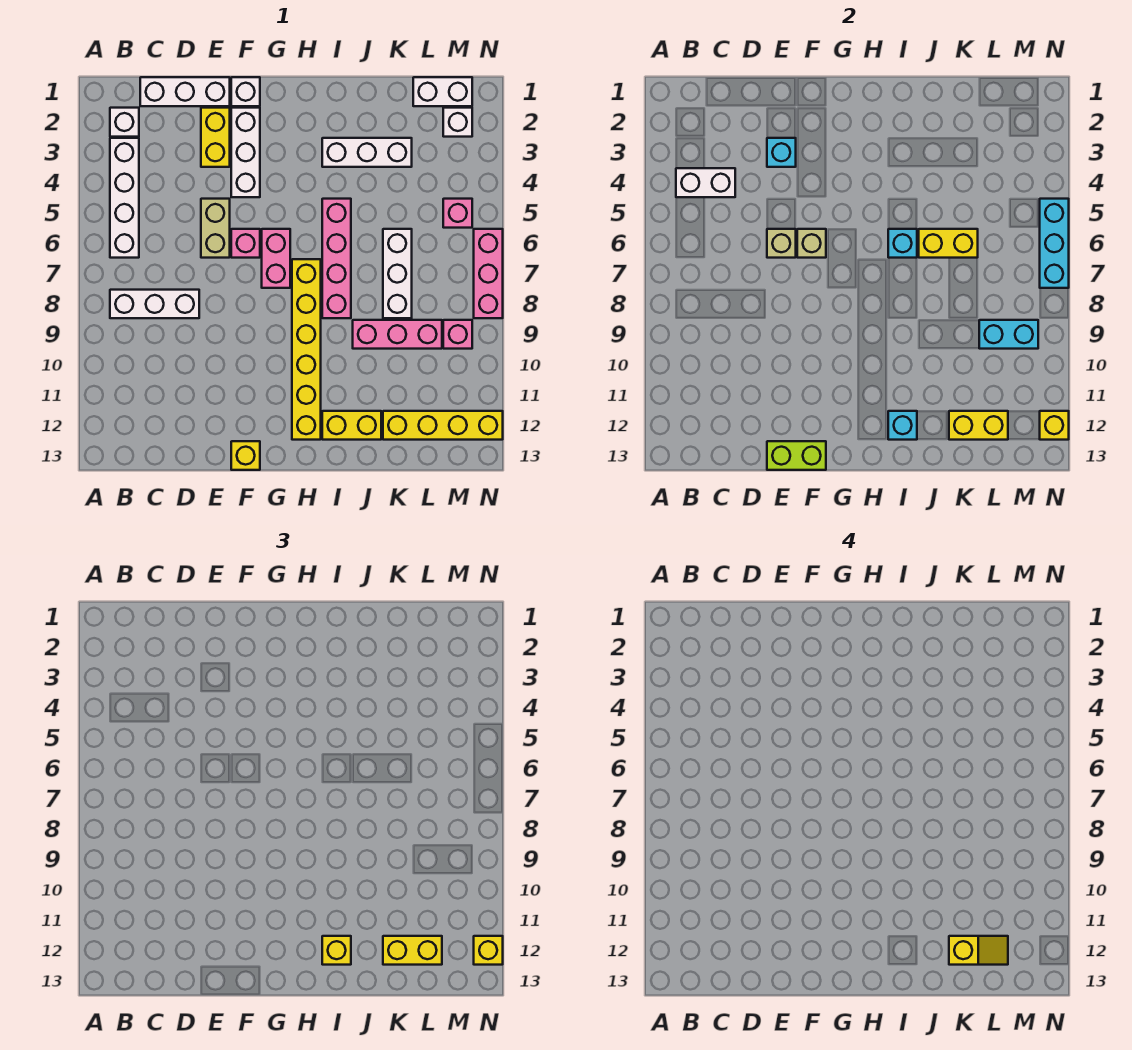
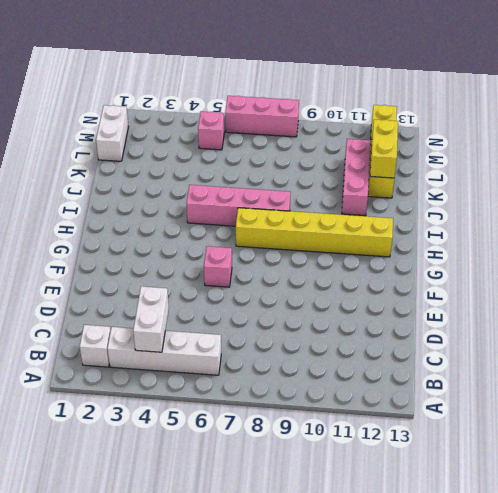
pink 1x3 brick [342,139,371,216] -> pink 1x3 brick moved to [353,320,442,349]
none -> white 1x3 brick [110,290,199,318]
none -> white 1x3 brick [140,77,230,106]
none -> yellow 1x2 brick [201,108,230,167]
none -> tan 1x2 brick [201,199,230,258]

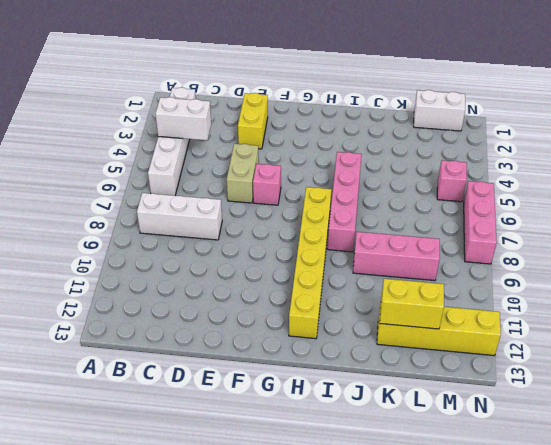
none -> white 1x3 brick [140,77,230,106]
none -> white 1x1 brick [231,77,260,106]
none -> white 1x3 brick [231,108,260,197]
none -> yellow 1x1 brick [231,441,260,470]

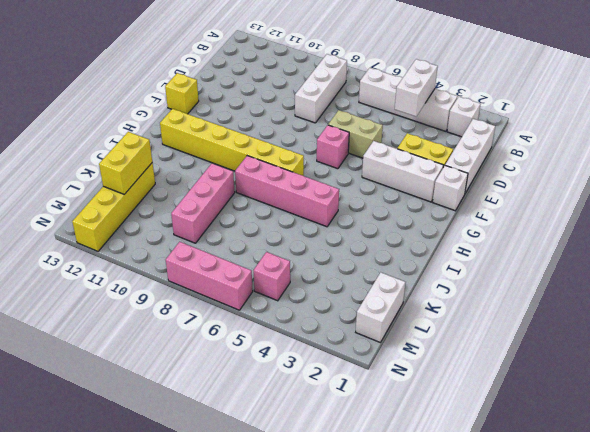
none -> pink 1x2 brick [262,229,290,288]
none -> white 1x3 brick [322,138,412,167]
none -> yellow 1x2 brick [322,411,381,440]
none -> white 1x3 brick [383,229,412,318]

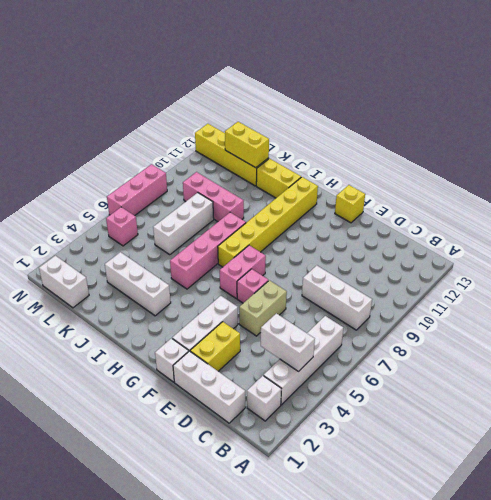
none -> white 1x1 brick [443,108,472,137]
none -> pink 1x1 brick [443,320,472,349]
none -> cyan 1x1 brick [767,138,796,167]
none -> tan 1x1 brick [767,229,796,258]

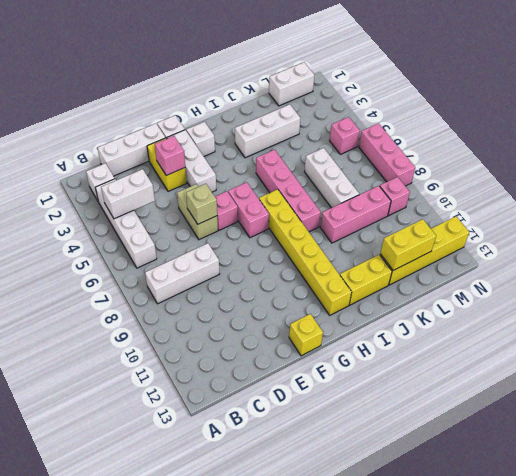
pink 1x1 brick [155,136,185,175] -> cyan 1x1 brick [767,138,796,167]
white 1x1 brick [186,122,215,156] -> white 1x1 brick moved to [443,108,472,137]
none -> lime 1x2 brick [767,441,826,470]
none -> tan 1x1 brick [797,229,826,258]
none -> cyan 1x1 brick [888,229,917,258]
none -> cyan 1x1 brick [888,411,917,440]

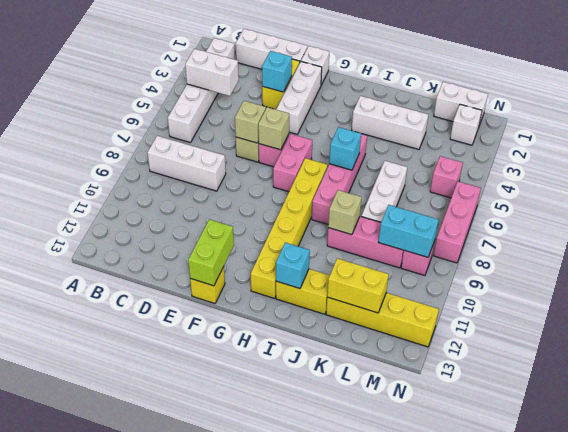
lime 1x2 brick [188,219,234,286] -> lime 1x2 brick turned to [767,441,826,470]
tan 1x1 brick [328,190,362,235] -> none
none -> yellow 1x2 brick [919,229,978,258]
none -> cyan 1x3 brick [1040,199,1069,288]
none -> yellow 1x1 brick [1040,411,1069,440]
none -> yellow 1x1 brick [322,936,351,965]

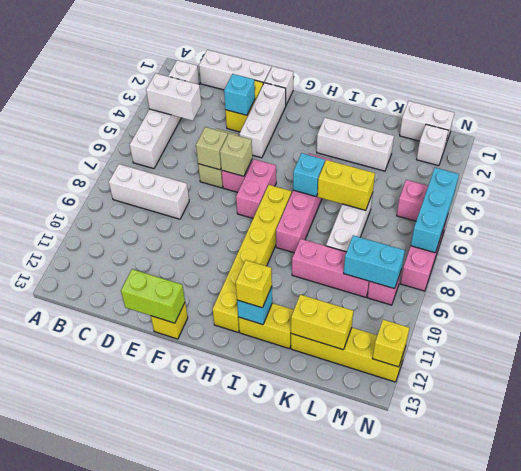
none -> yellow 1x2 brick [383,936,442,965]
none -> yellow 1x1 brick [474,936,503,965]
none -> yellow 1x2 slope [949,936,1008,965]

